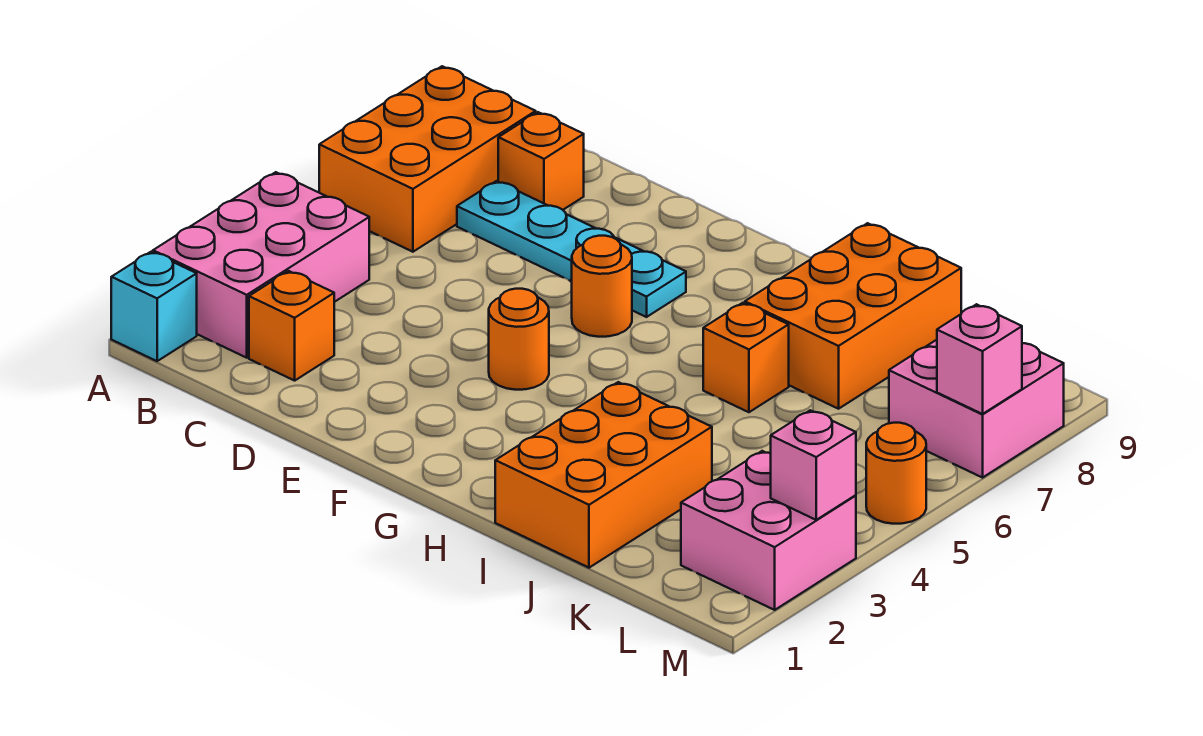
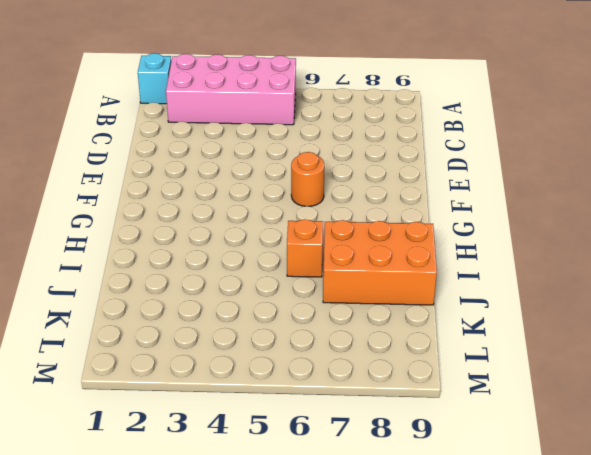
pink 2x4 brick [166,54,296,125] -> pink 2x3 brick [153,172,369,358]
none -> orange 2x3 brick [319,66,536,252]
none -> orange 1x1 brick [249,271,334,381]
none -> cyan 1x4 plate [457,181,686,317]

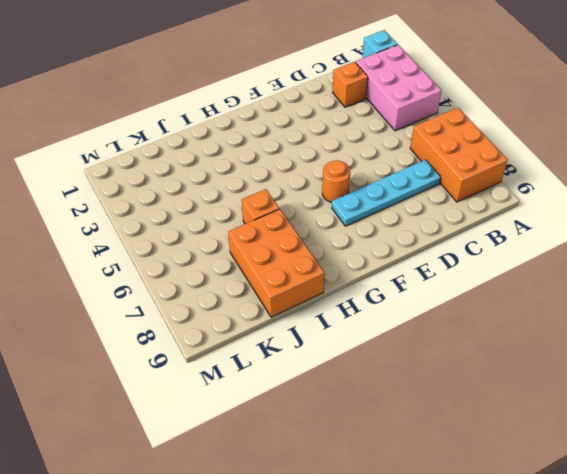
none -> orange 1x1 brick [498,112,584,210]
none -> orange 1x1 round brick [489,289,549,390]
none -> orange 2x3 brick [495,382,712,568]

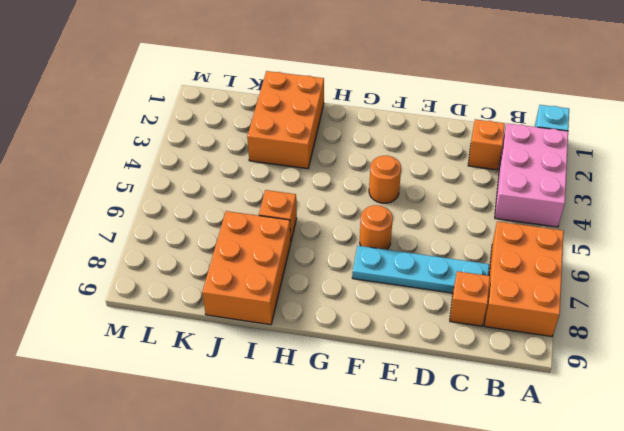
none -> pink 2x2 brick [681,451,856,610]
none -> pink 2x2 brick [889,340,1064,478]
none -> orange 1x1 round brick [866,423,926,524]

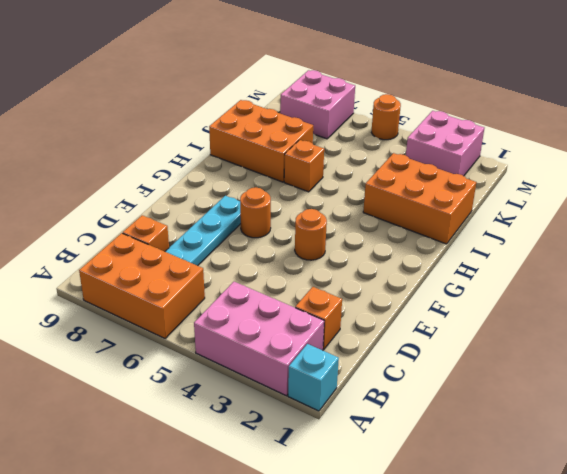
none -> pink 1x1 brick [771,410,856,520]
none -> pink 1x1 brick [937,304,1022,414]

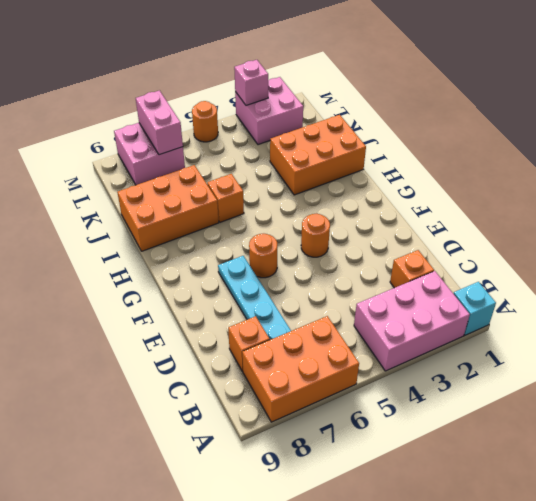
pink 1x2 brick [136,90,183,155] -> pink 1x1 brick [937,304,1022,414]

